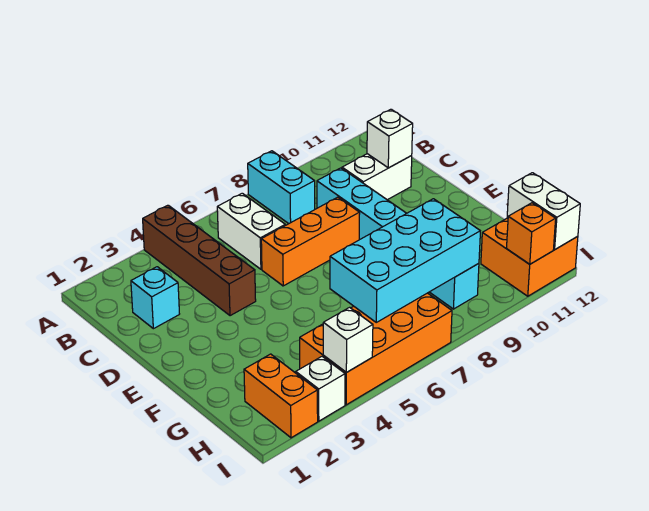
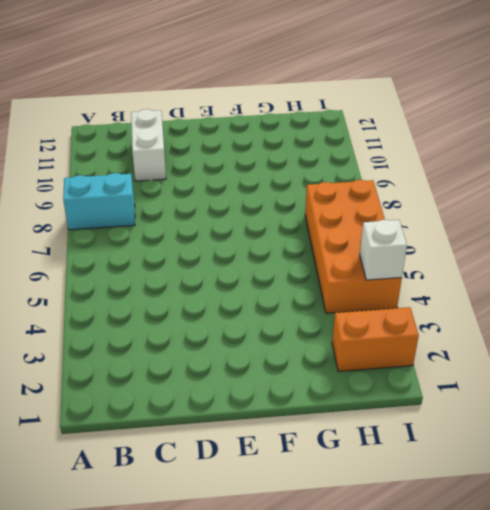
none -> brown 1x4 brick [143,205,256,316]
none -> white 1x2 brick [217,193,285,269]
none -> cyan 1x1 brick [131,267,179,329]

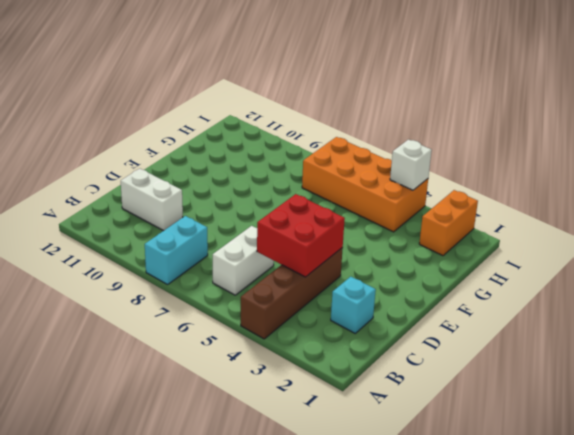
red 2x2 brick [257,194,345,277] -> none
none -> cyan 1x6 brick [317,168,479,309]
none -> orange 1x3 brick [261,197,360,286]
none -> orange 2x2 brick [481,218,578,296]

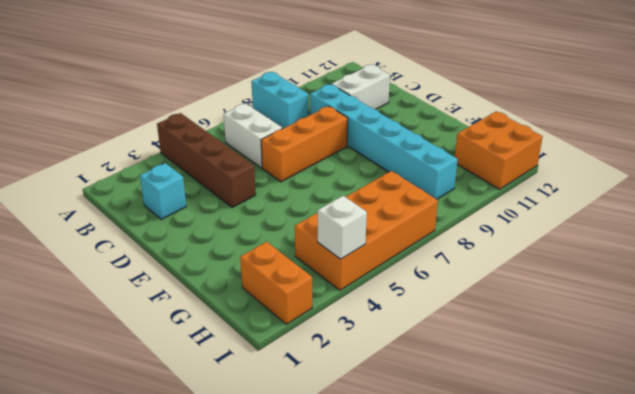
none -> white 1x1 brick [296,357,345,421]
none -> white 1x1 brick [367,109,413,168]
none -> cyan 2x4 brick [330,199,480,322]

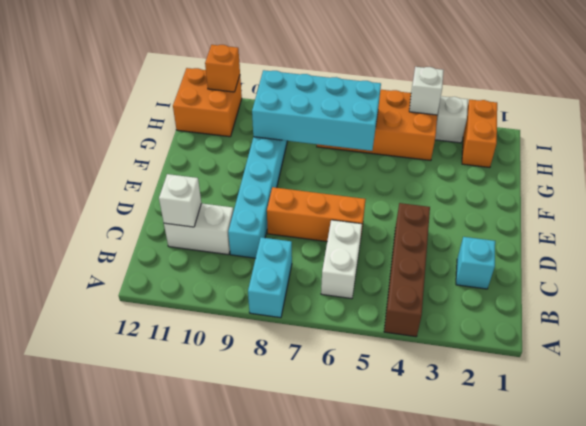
none -> white 1x2 brick [507,173,580,250]

